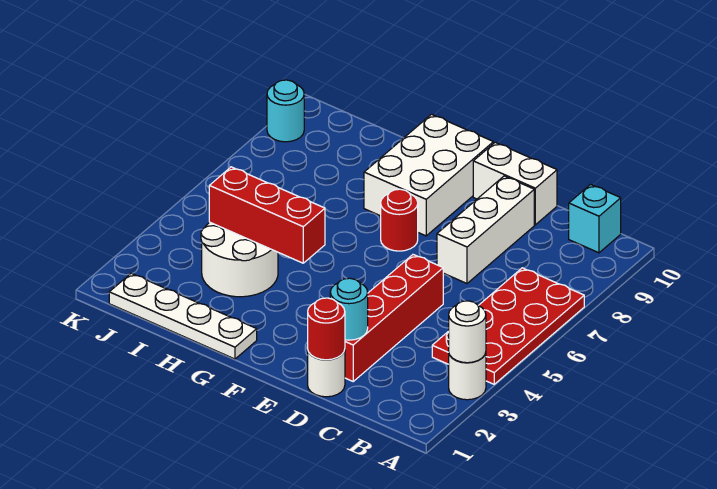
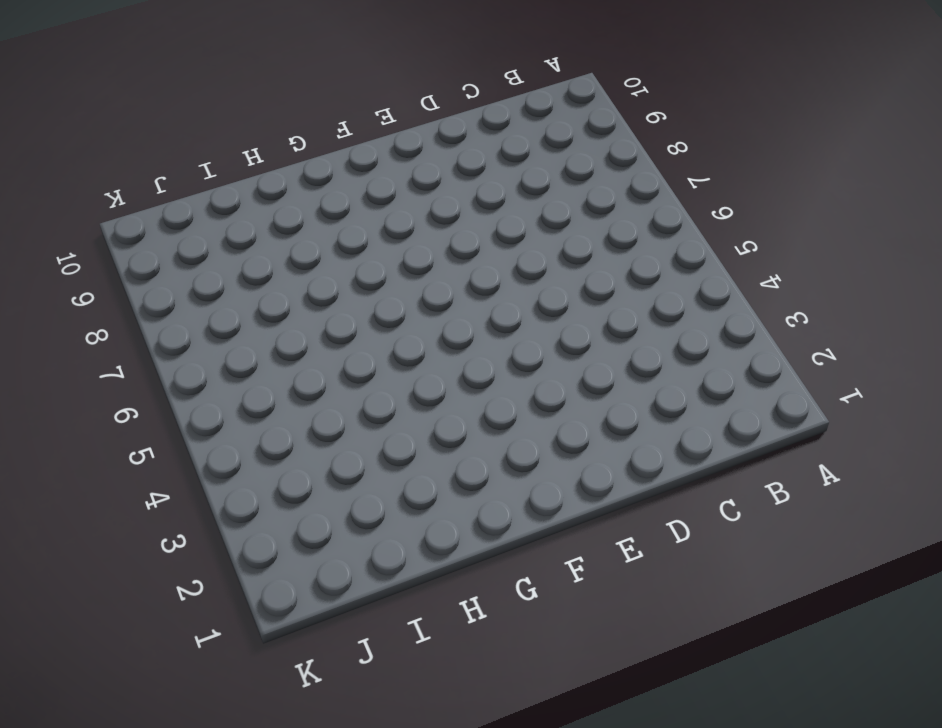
none -> white 1x1 round brick [449,353,486,400]
none -> red 2x4 plate [432,268,584,384]
none -> cyan 1x1 brick [569,185,621,253]

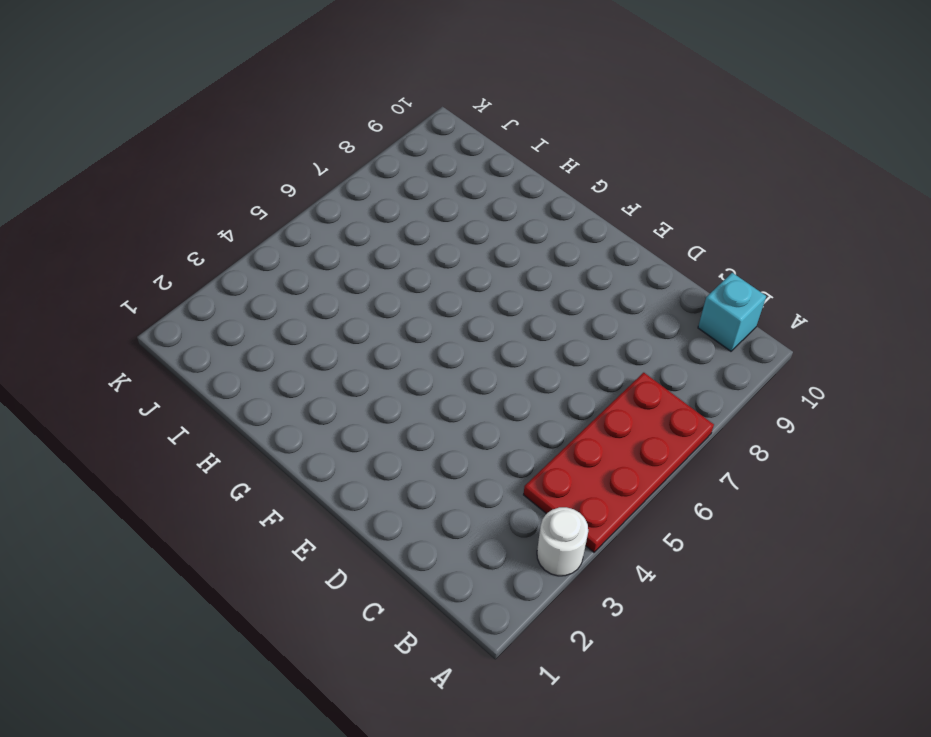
none -> white 1x1 round brick [308,350,345,397]
none -> red 1x4 brick [345,255,443,381]
none -> white 1x3 brick [437,176,534,283]

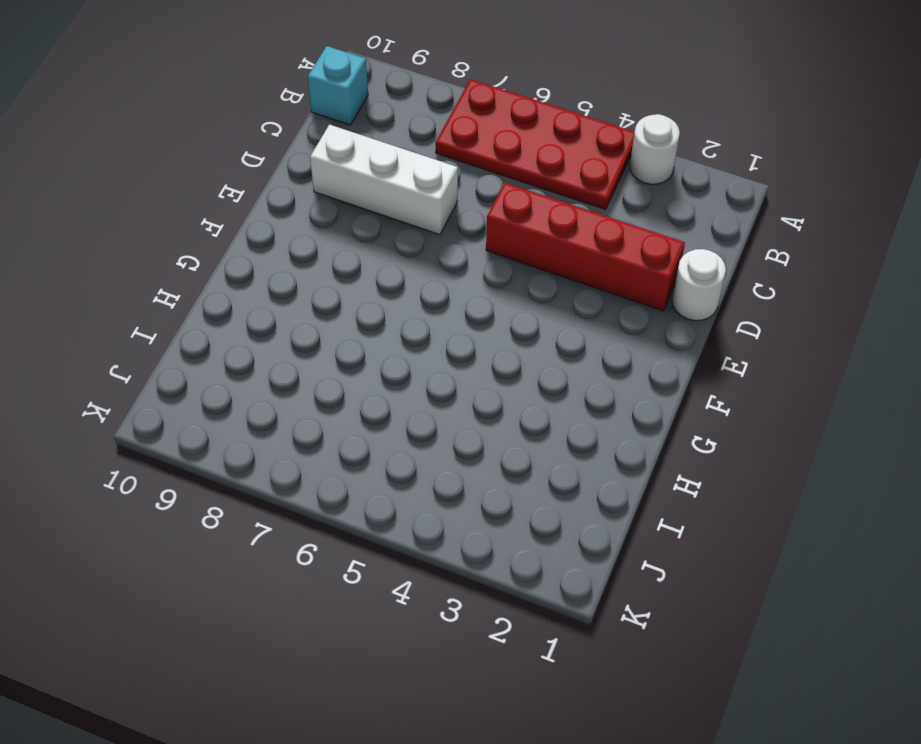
none -> white 1x2 brick [473,142,557,225]
none -> red 1x1 round brick [381,189,418,251]
none -> white 2x3 brick [364,114,493,236]

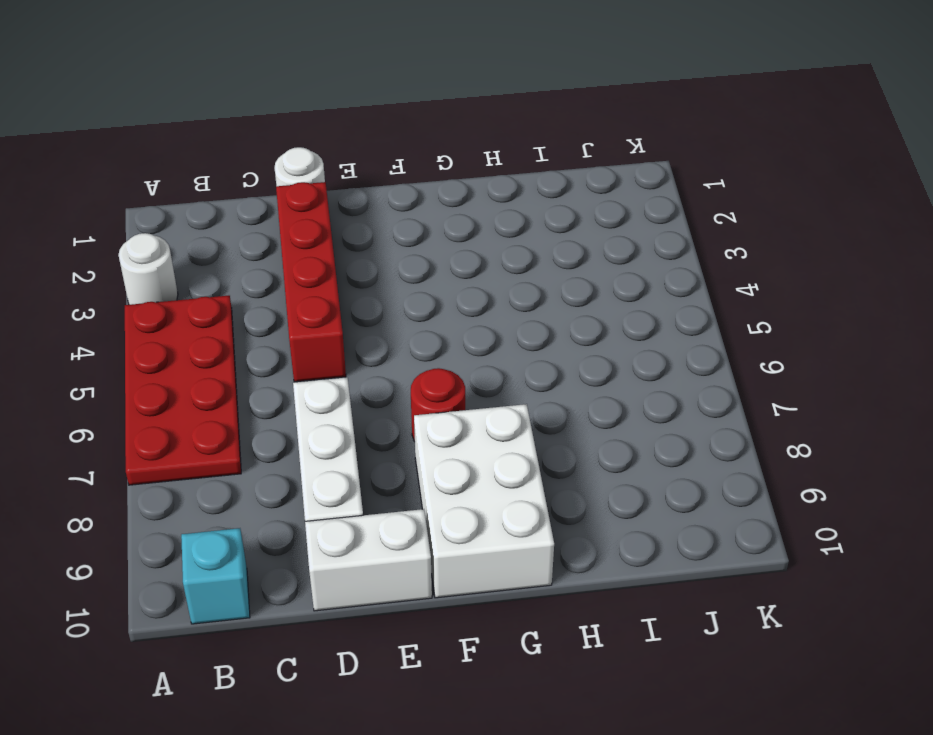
none -> white 1x4 plate [109,273,257,359]
none -> white 2x2 round brick [201,222,278,297]
none -> cyan 1x1 round brick [267,80,304,142]

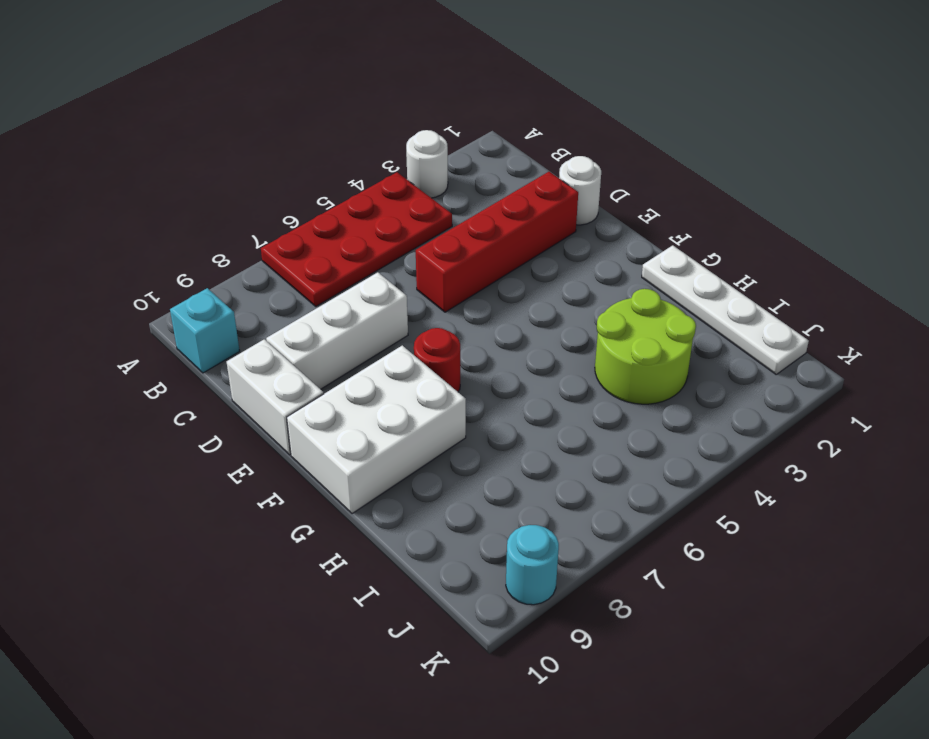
lime 2x2 round brick [595,289,696,404] -> white 2x2 round brick [201,222,278,297]
none -> white 1x1 round brick [449,301,486,363]
none -> red 1x1 round brick [308,298,345,360]
none -> cyan 1x1 round brick [330,278,368,340]

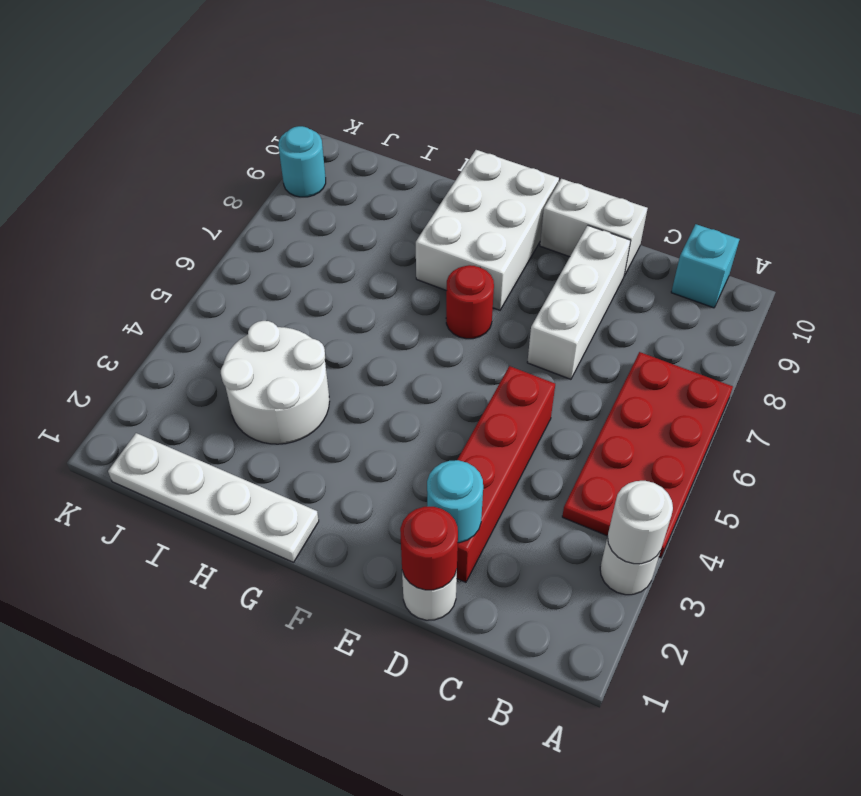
none -> red 1x3 brick [209,167,325,263]

